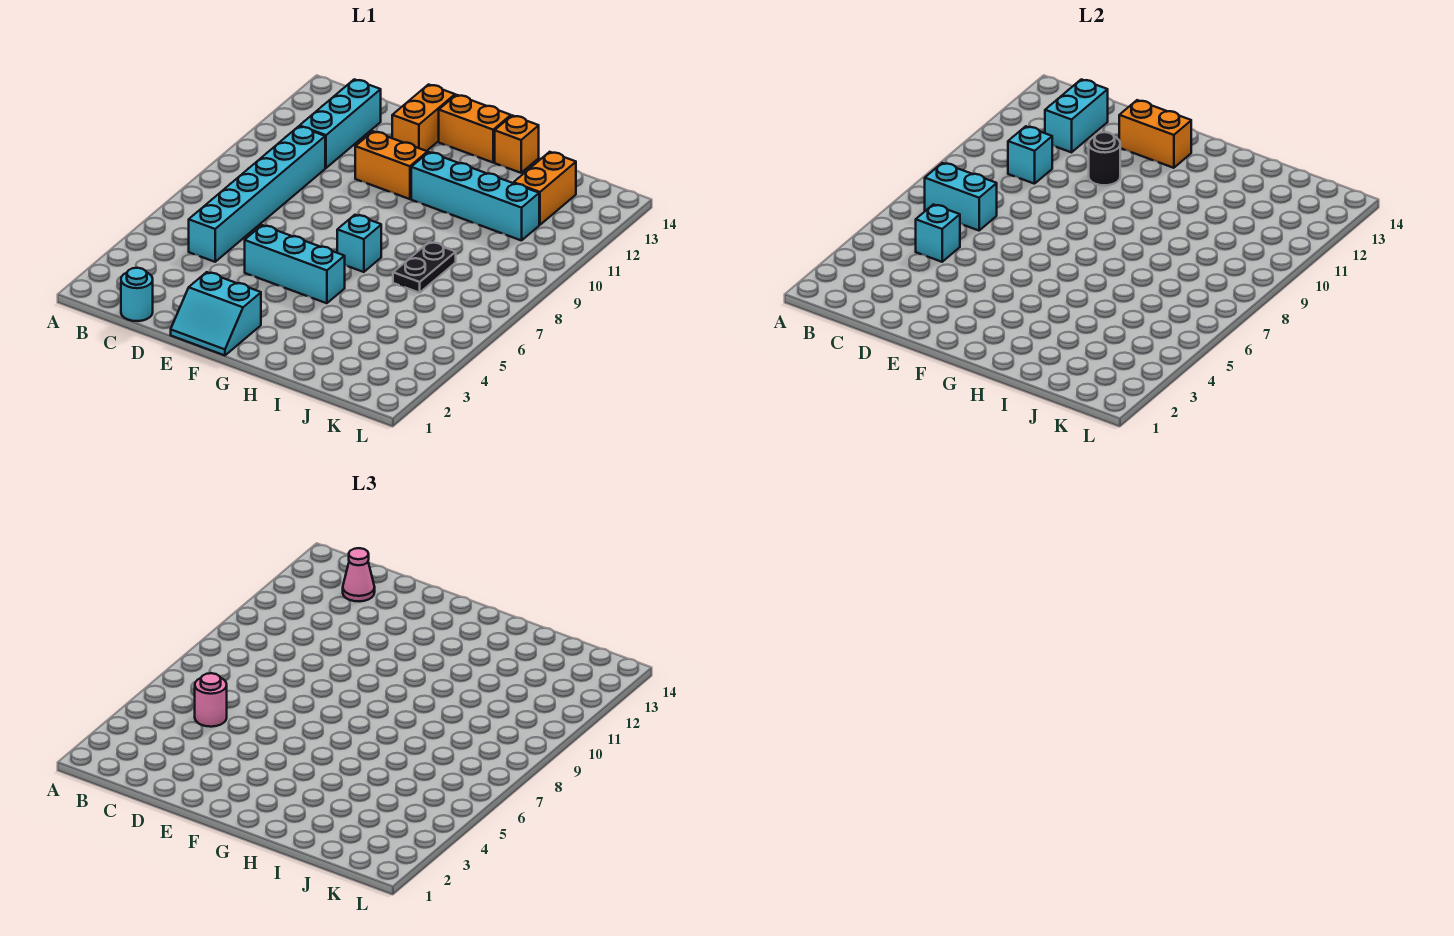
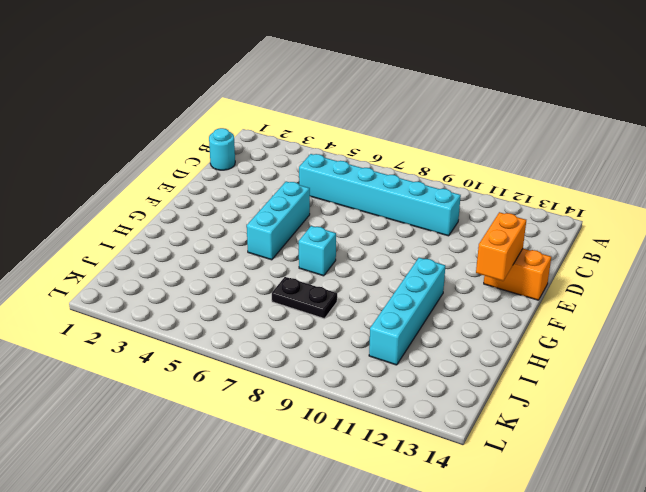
none -> cyan 1x3 brick [300,79,381,168]
none -> cyan 2x2 slope [171,272,261,355]
none -> orange 1x2 brick [355,131,427,199]

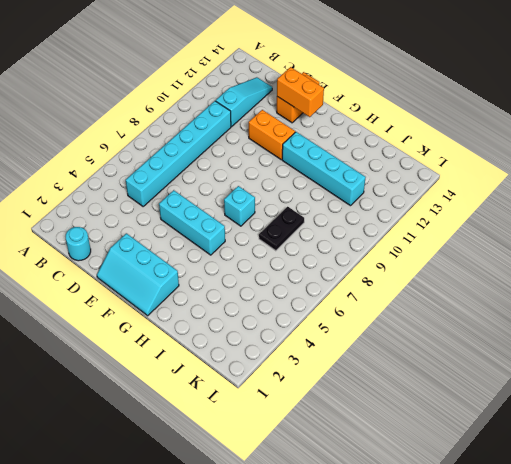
cyan 1x3 slope [216,77,272,127] -> cyan 1x3 brick [300,79,381,168]
cyan 2x3 slope [97,233,179,316] -> cyan 2x2 slope [171,272,261,355]
none -> orange 1x2 brick [439,95,511,162]
none -> orange 1x1 brick [495,115,539,173]
none -> orange 1x2 brick [513,152,576,225]

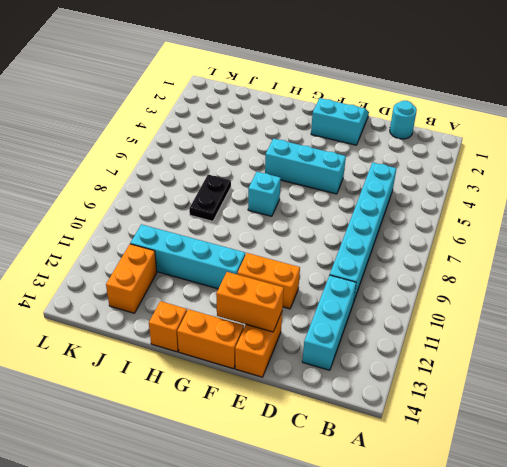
none -> cyan 1x2 brick [925,163,997,231]
none -> cyan 1x1 brick [916,204,960,262]
none -> cyan 1x1 brick [1008,126,1052,184]

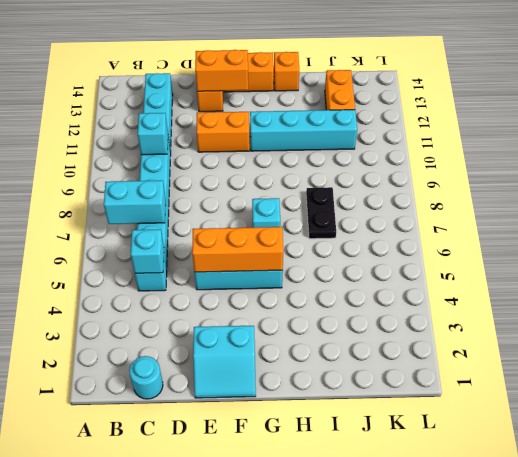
orange 1x3 brick [192,227,283,272] -> none
none -> cyan 1x2 brick [1045,79,1108,152]
none -> black 1x1 round brick [1089,132,1120,185]
none -> pink 1x1 round brick [195,673,227,727]

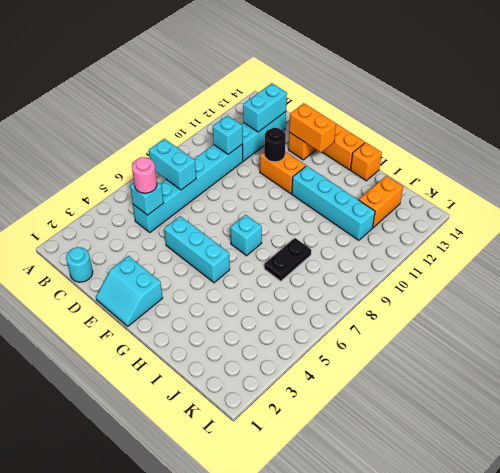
none -> pink 1x1 cone [343,548,375,601]

